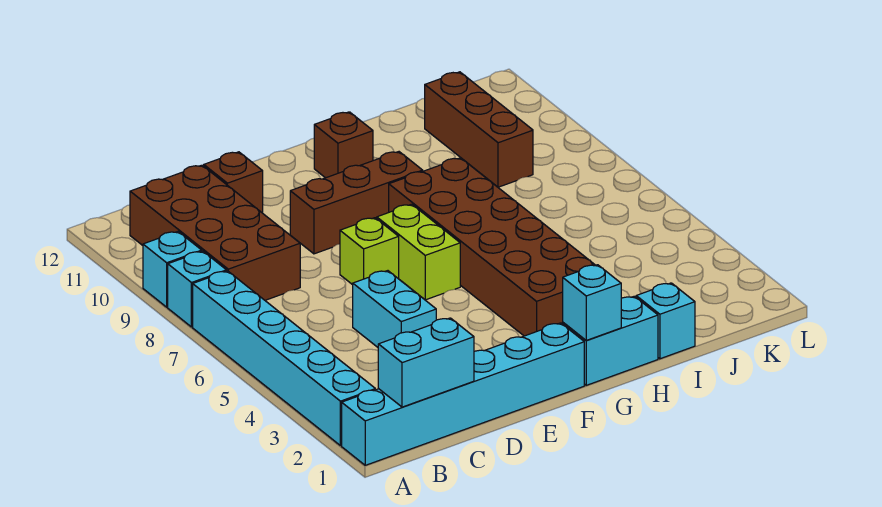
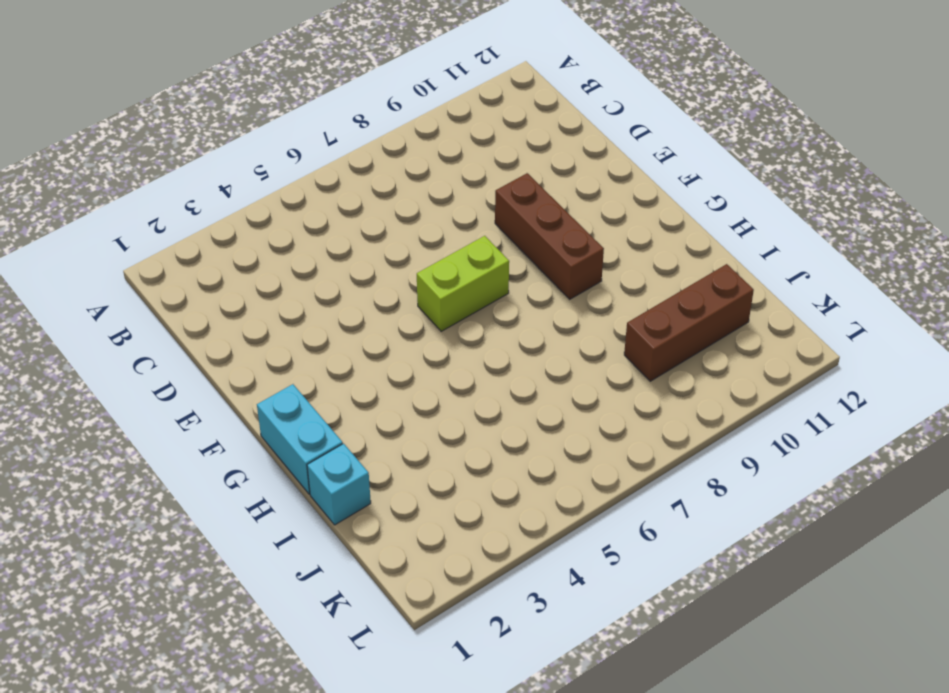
none -> cyan 1x6 brick [342,323,584,465]
none -> cyan 1x6 brick [193,271,375,446]
none -> cyan 1x1 brick [168,251,227,327]

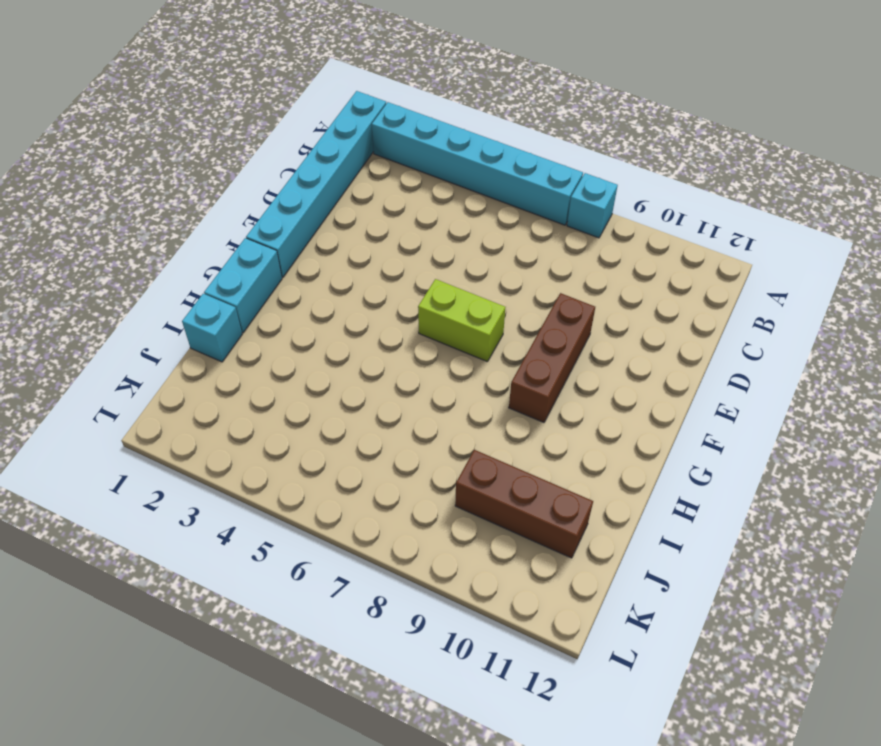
none -> cyan 1x1 brick [143,232,202,307]
none -> brown 2x4 brick [130,165,300,300]
none -> cyan 1x2 brick [353,271,436,347]

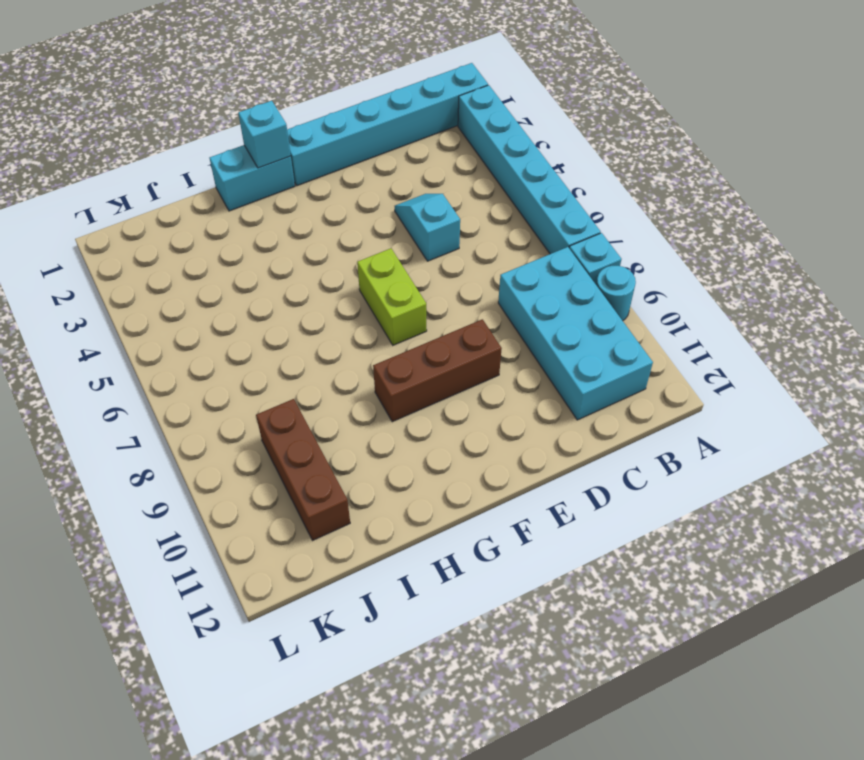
cyan 1x1 round brick [596,266,636,321] -> cyan 1x1 brick [143,232,202,307]
cyan 2x4 brick [498,247,653,420] -> brown 2x4 brick [130,165,300,300]
cyan 1x2 slope [395,194,460,261] -> cyan 1x2 brick [353,271,436,347]
none -> brown 1x1 brick [204,152,263,213]
none -> lime 1x1 brick [340,218,399,285]
none -> brown 2x6 brick [389,158,595,336]

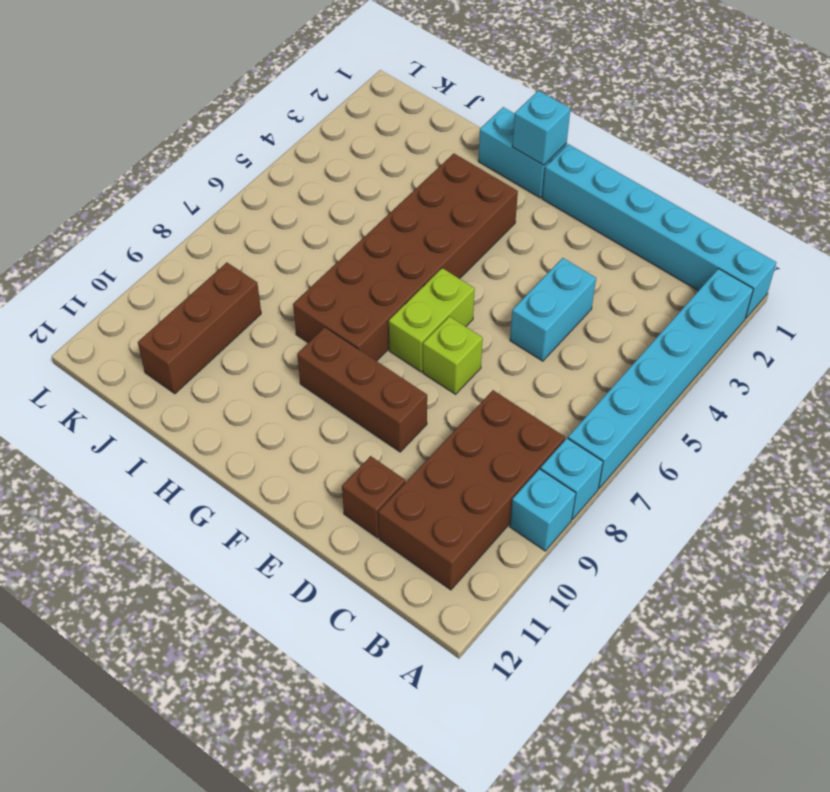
none -> brown 1x1 brick [314,112,373,178]
none -> cyan 1x1 brick [636,283,695,359]
none -> cyan 1x2 brick [378,318,474,407]

